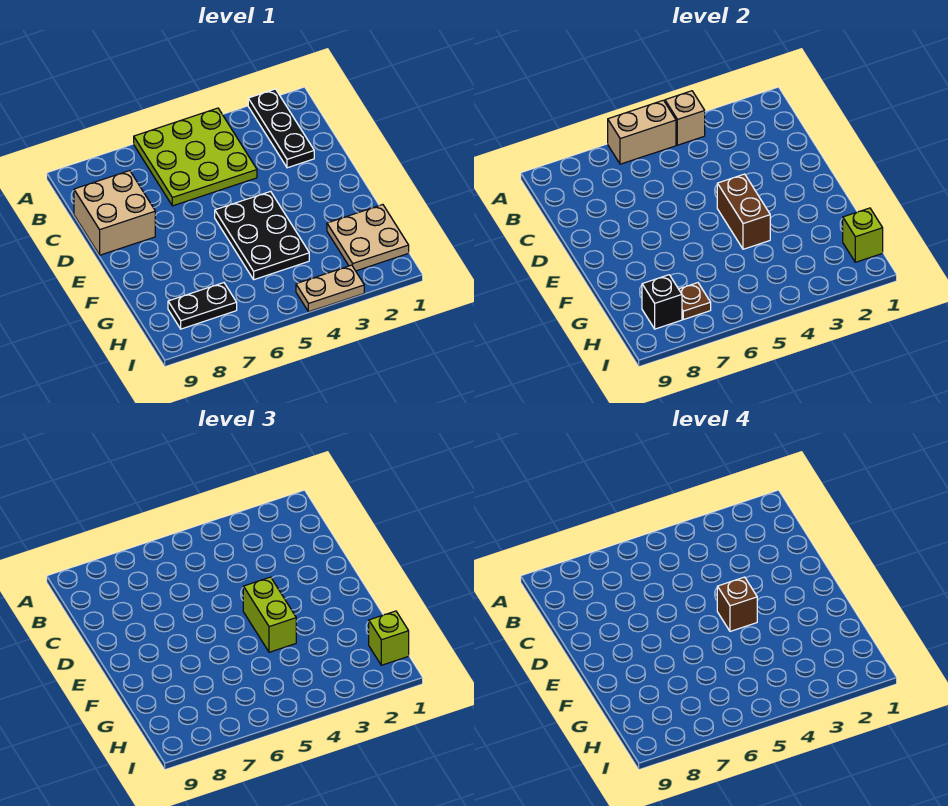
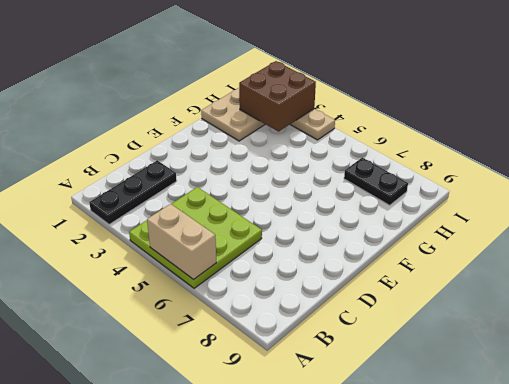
brown 2x2 brick [239,61,316,132] -> none
none -> tan 2x2 brick [74,171,155,255]
none -> black 2x3 plate [215,191,309,280]
none -> tan 1x1 brick [665,91,705,145]

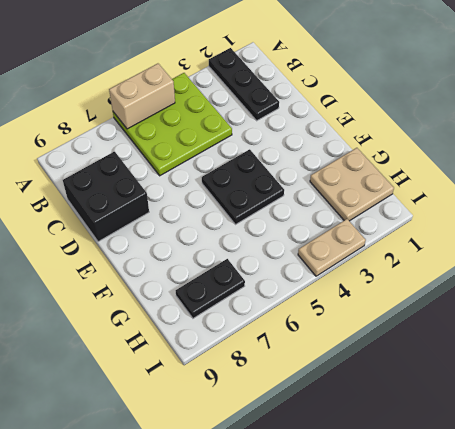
black 2x2 brick [63,152,149,242] -> tan 2x2 brick [74,171,155,255]
black 2x2 plate [202,149,284,225] -> black 2x3 plate [215,191,309,280]
none -> tan 1x1 brick [665,91,705,145]
none -> brown 1x2 brick [717,174,770,249]
none -> lime 1x1 brick [843,208,883,262]

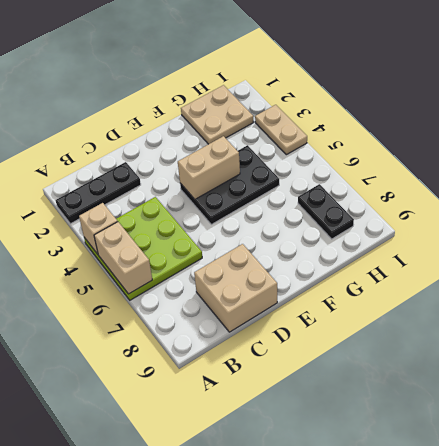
tan 1x2 brick [178,136,240,199] -> brown 1x2 brick [717,174,770,249]
none -> lime 1x1 brick [843,208,883,262]
none -> brown 1x1 plate [679,283,711,320]
none -> black 1x1 brick [642,275,682,329]

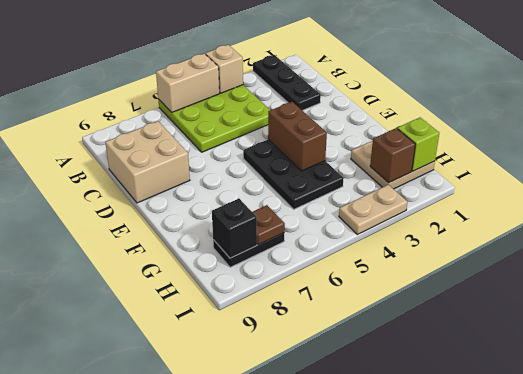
brown 1x1 brick [370,128,415,183] -> brown 1x1 brick moved to [717,577,757,631]
none -> lime 1x2 brick [243,577,296,652]
none -> lime 1x1 brick [369,611,409,665]

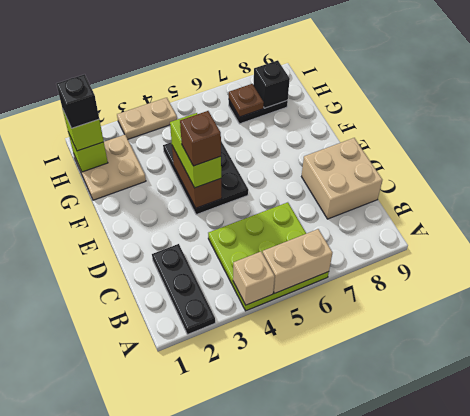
black 1x1 brick [57,74,99,128] -> none

